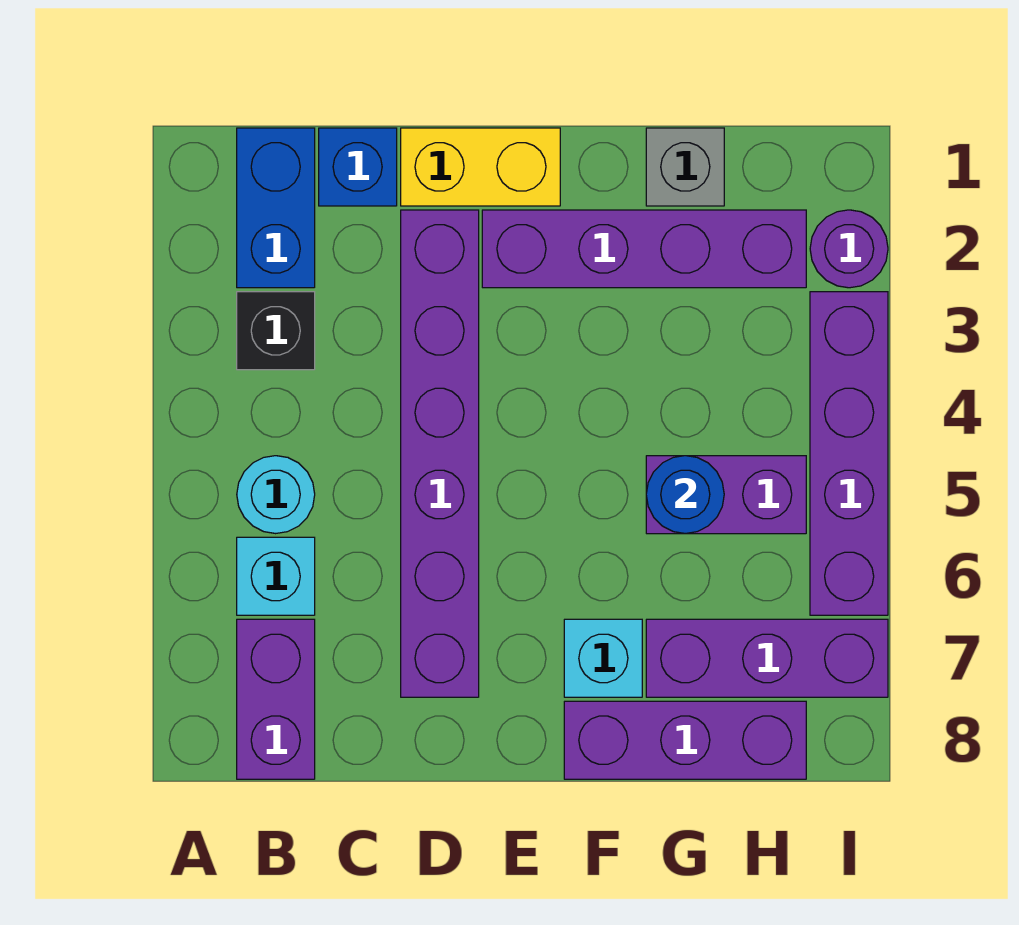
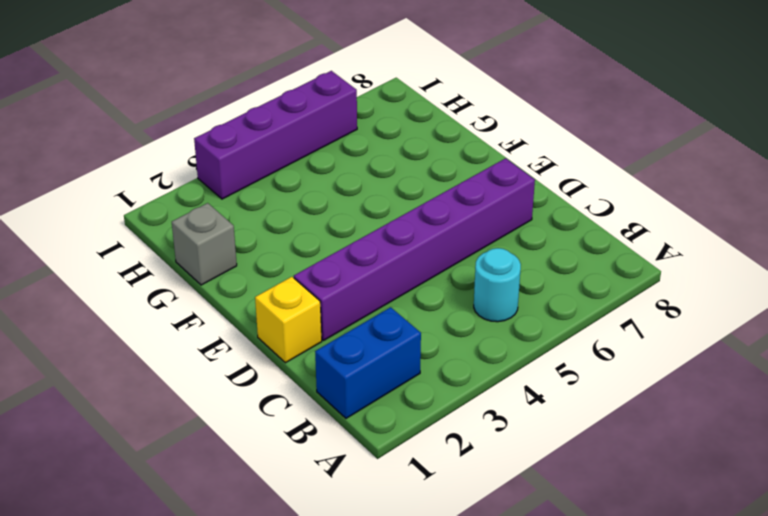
yellow 1x1 brick [255,277,322,363] -> yellow 1x2 brick [401,128,560,206]
none -> black 1x1 brick [237,292,315,370]
none -> cyan 1x1 brick [237,537,315,615]
none -> purple 1x2 brick [237,619,315,779]

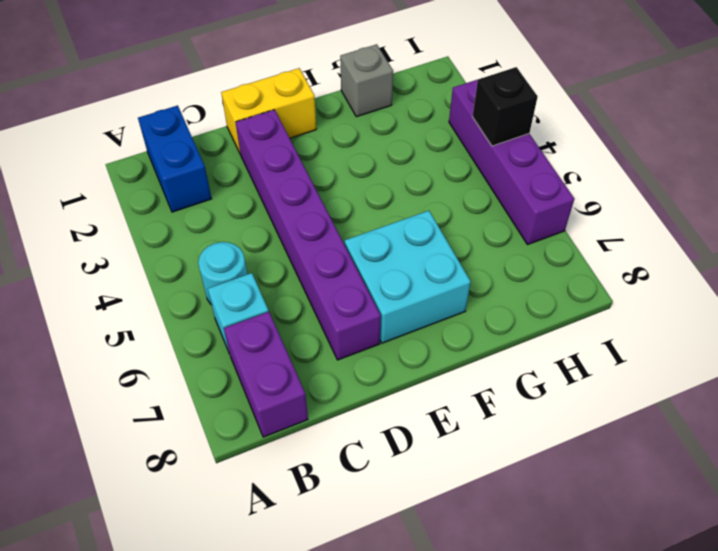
cyan 2x2 brick [345,211,471,343] -> cyan 1x1 brick [564,619,642,697]
black 1x1 brick [472,67,538,146] -> black 1x1 brick moved to [237,292,315,370]
none -> blue 1x1 brick [319,128,397,206]
none -> purple 1x4 brick [482,210,806,288]
none -> purple 1x3 brick [564,701,806,779]

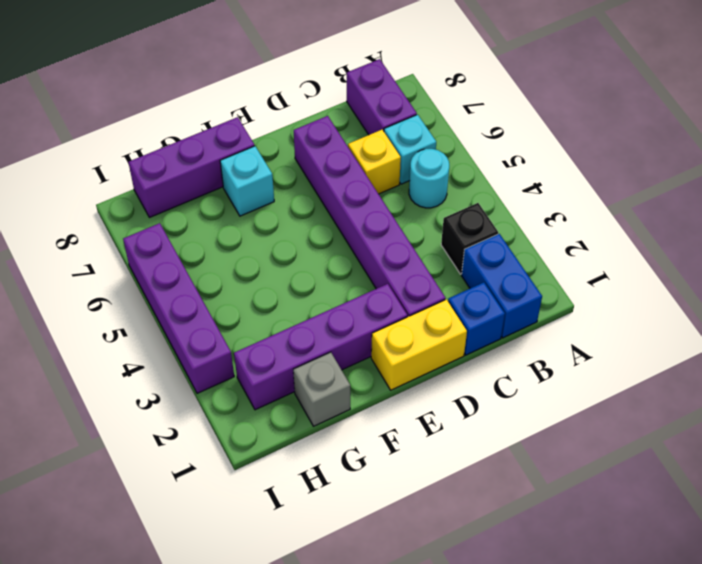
yellow 1x1 brick [348,130,401,194] -> none
none -> purple 1x2 brick [646,456,806,534]
none -> purple 1x3 brick [646,619,888,697]
none -> purple 1x1 round brick [810,210,888,288]

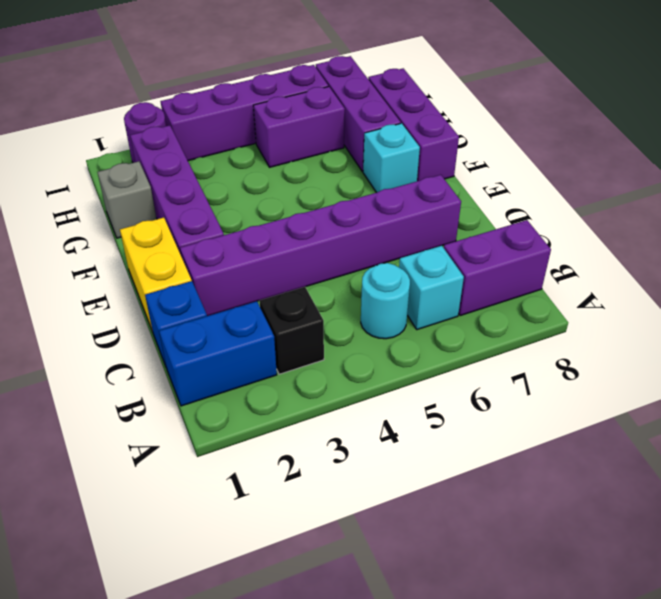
purple 1x2 brick [253,87,345,167] -> purple 1x2 brick turned to [646,456,806,534]
none -> blue 1x1 round brick [646,456,724,534]

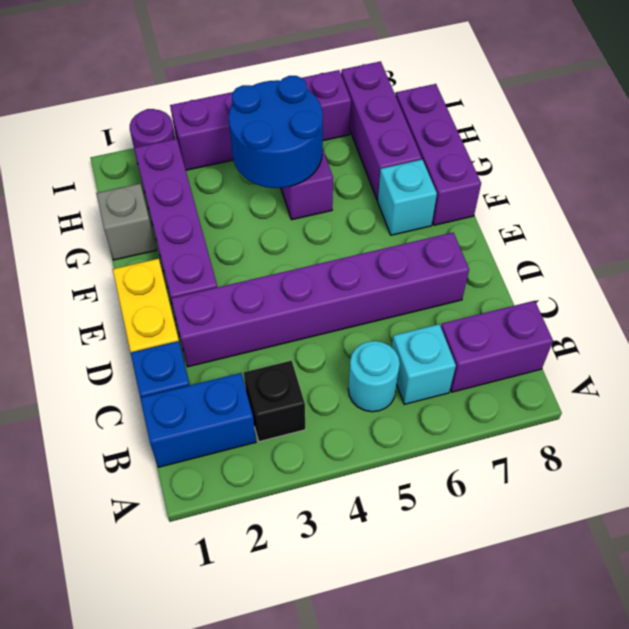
blue 2x2 round brick [229,76,323,188] -> blue 1x1 round brick [646,456,724,534]

